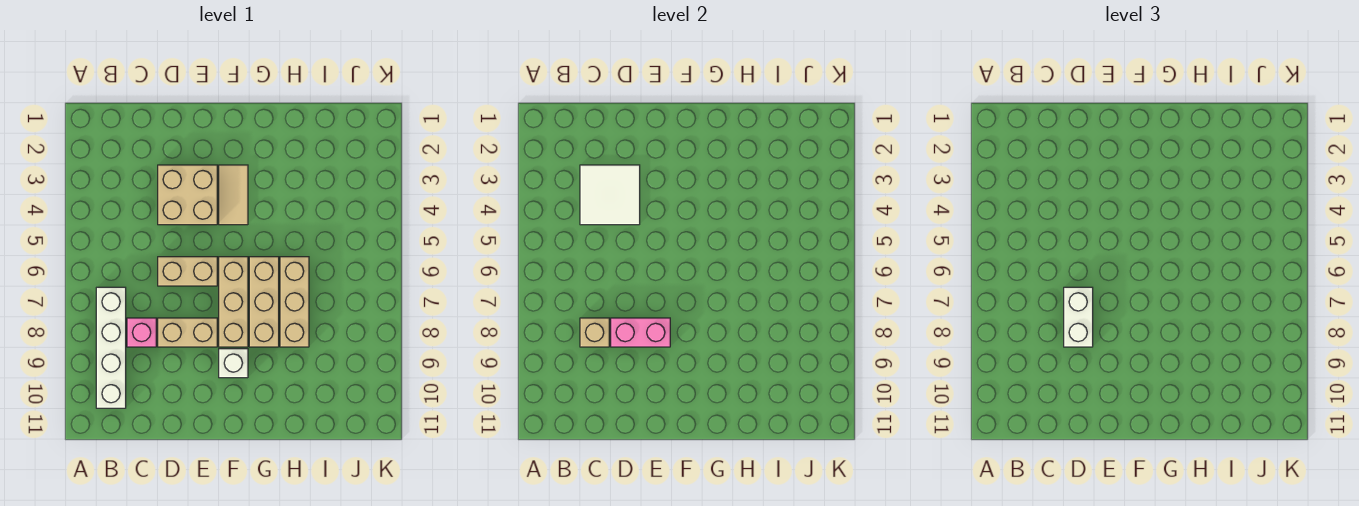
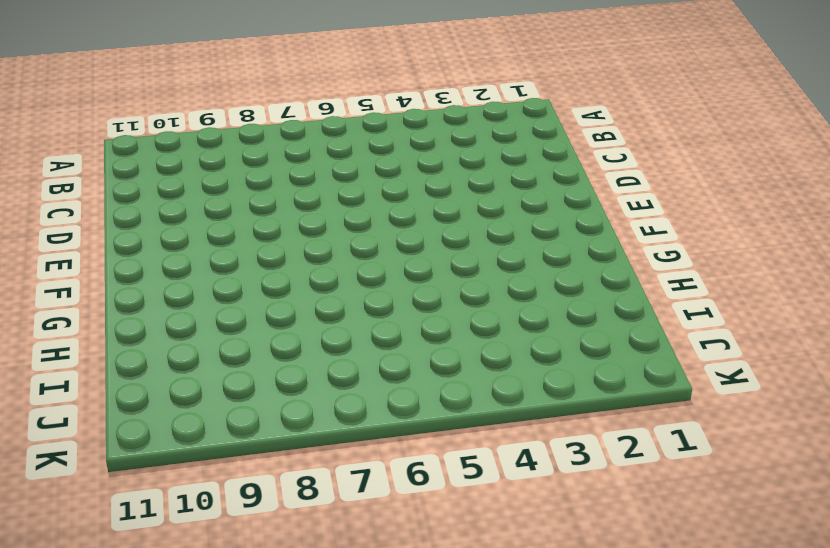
none -> white 1x4 brick [96,287,126,408]
none -> pink 1x1 brick [127,318,156,347]
none -> tan 2x2 brick [158,165,217,225]

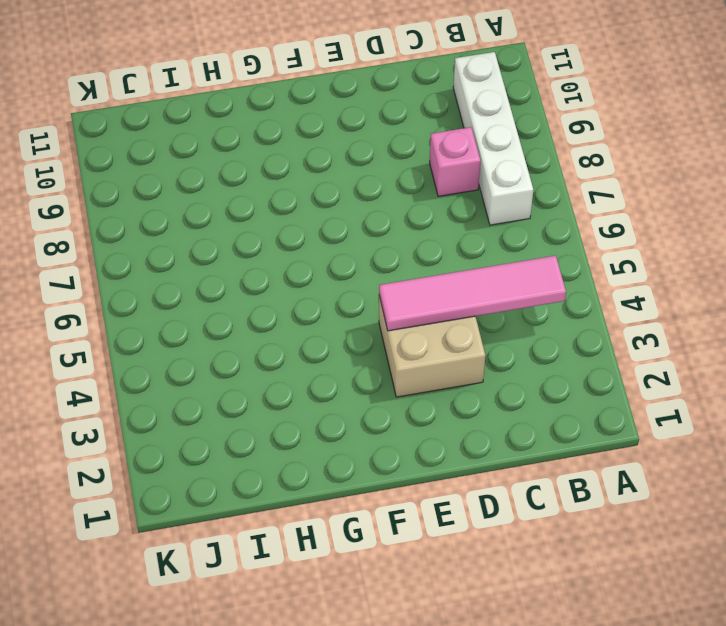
pink 1x4 tile [379,256,566,331] -> white 2x2 tile [580,165,640,225]
none -> tan 1x2 brick [158,257,217,286]
none -> tan 1x2 brick [158,318,217,347]
none -> tan 1x2 tile [219,165,248,225]

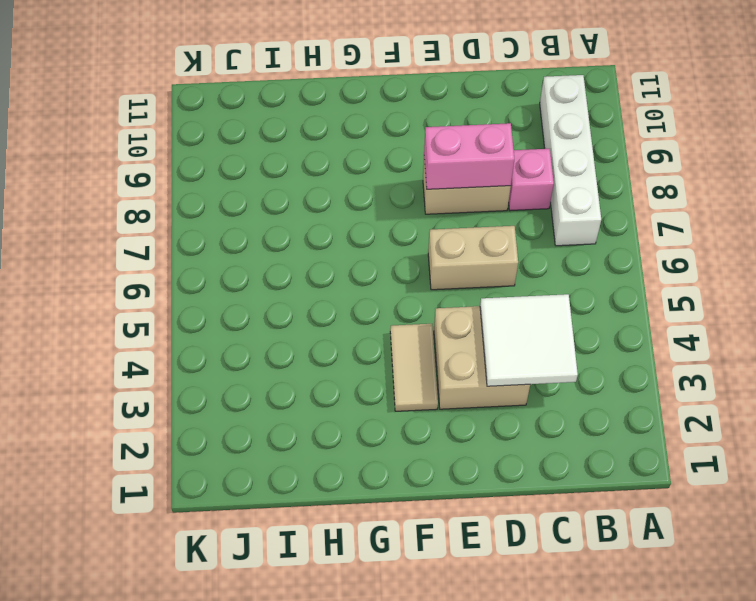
none -> tan 1x3 brick [219,257,248,347]
none -> white 1x1 brick [219,349,248,378]
none -> tan 1x3 brick [249,257,279,347]

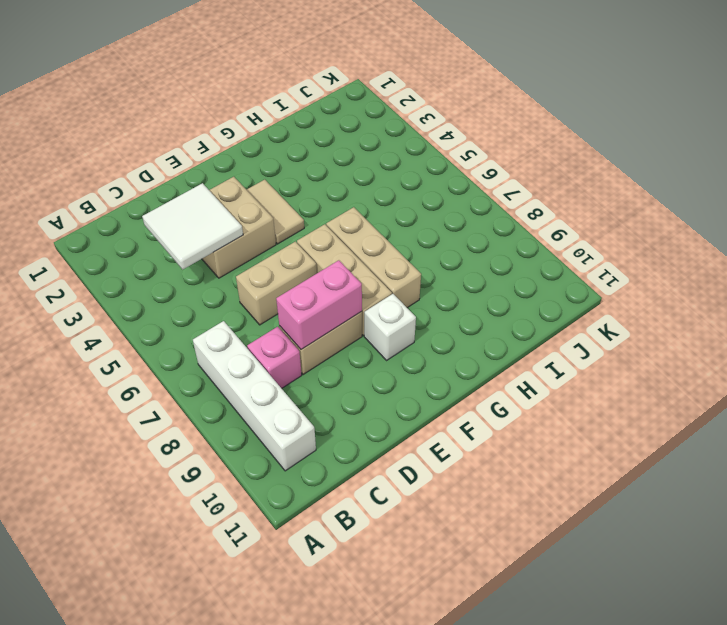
none -> tan 1x3 brick [280,257,309,347]
none -> tan 1x1 brick [580,318,609,347]
none -> white 1x2 brick [1064,287,1093,347]

